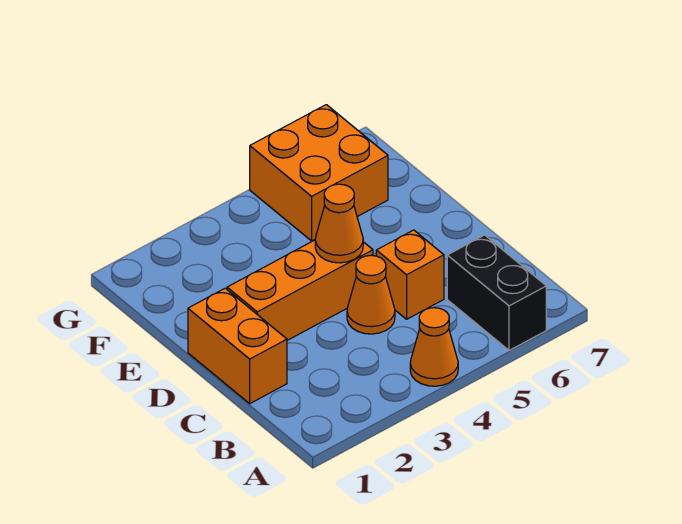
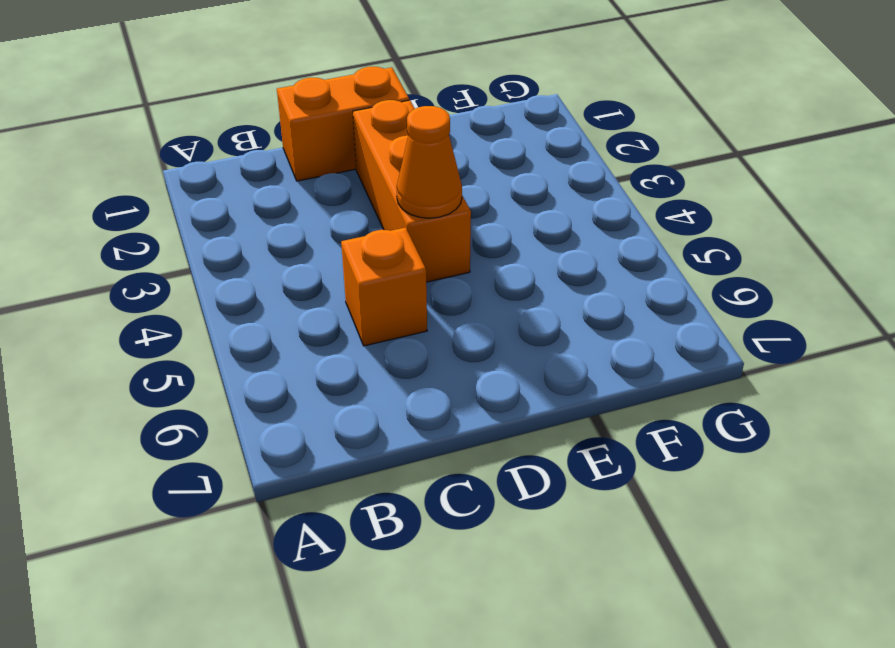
none -> orange 1x1 cone [410,308,458,386]
none -> black 1x2 brick [447,235,546,350]

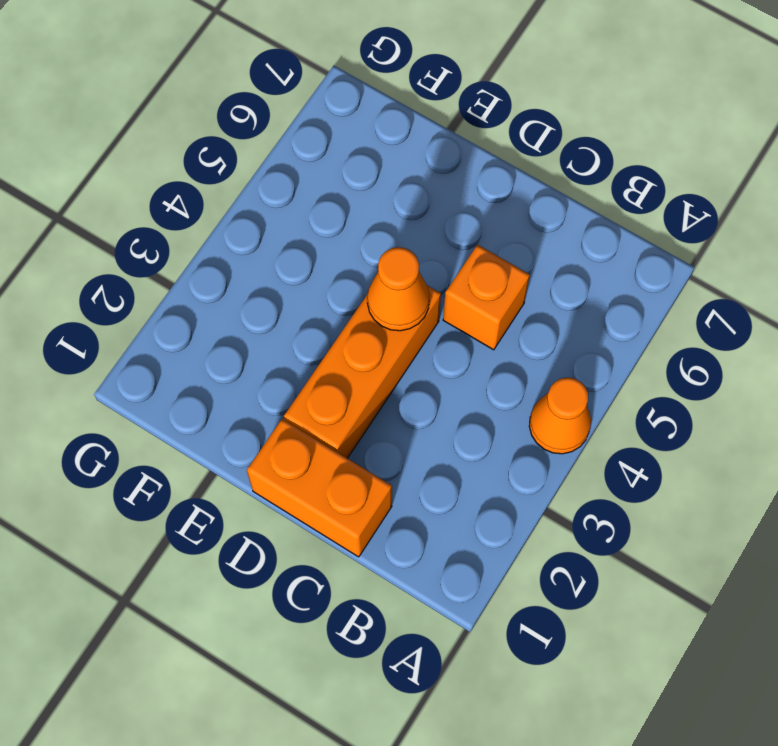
none -> black 1x2 brick [447,235,546,350]
none -> orange 1x1 cone [347,255,395,334]

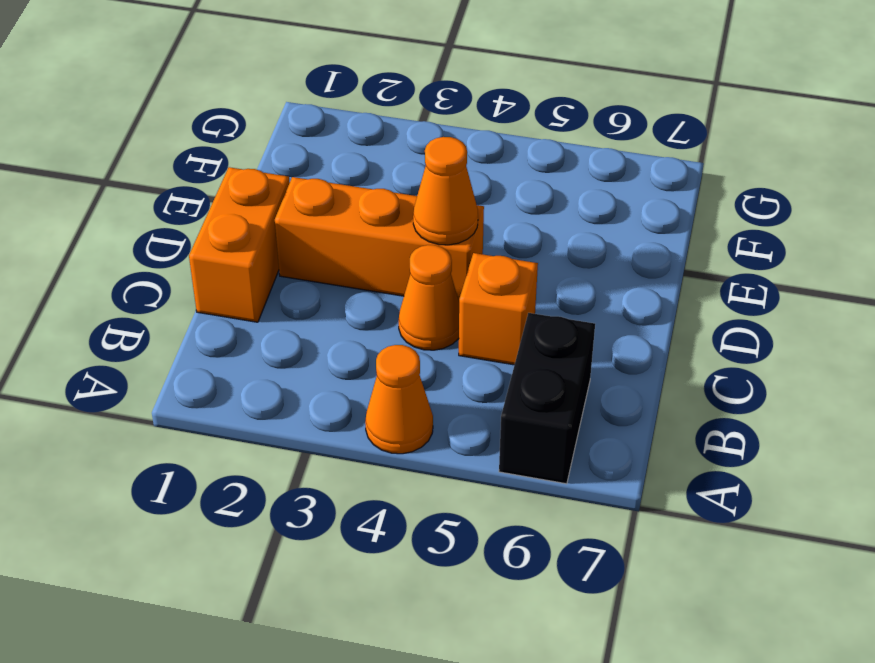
none -> orange 2x2 brick [250,105,388,241]

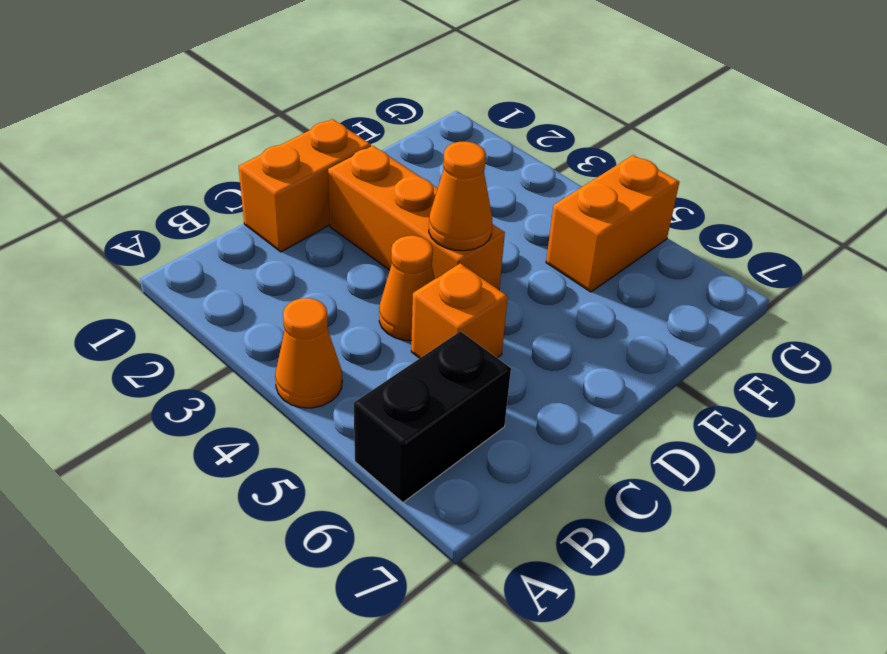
orange 1x2 brick [546,155,679,292] -> orange 2x2 brick [250,105,388,241]

